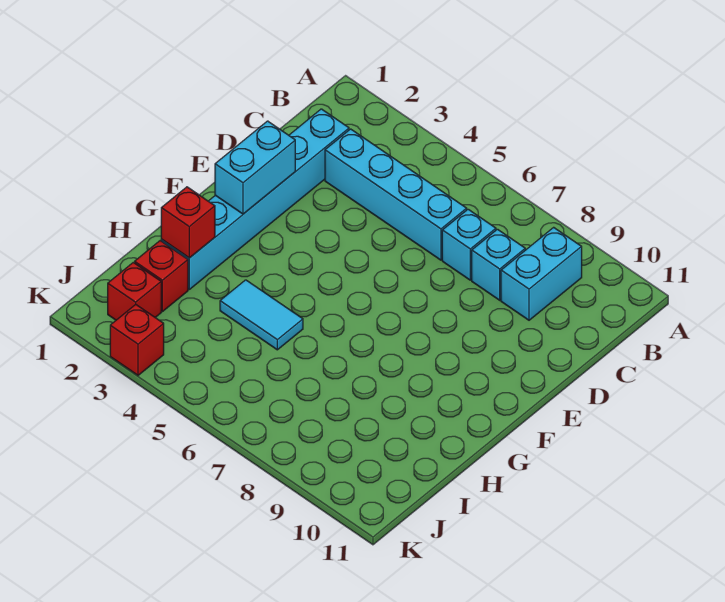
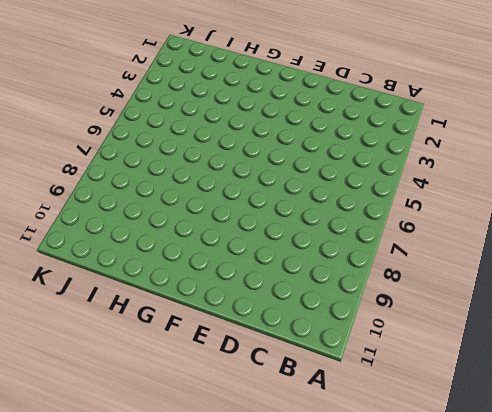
none -> cyan 1x2 brick [501,227,582,320]
none -> cyan 1x6 brick [161,109,349,289]

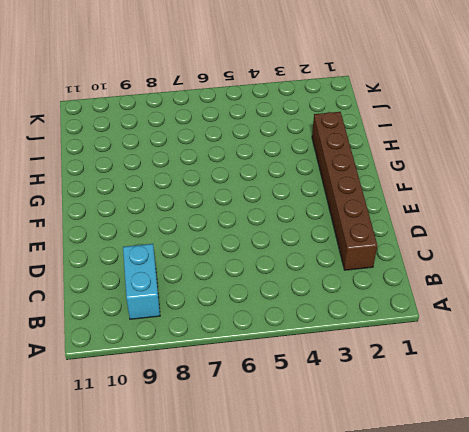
brown 1x6 brick [312,112,377,270] -> cyan 1x6 brick [161,109,349,289]
none -> cyan 1x4 brick [325,129,467,260]
none -> cyan 1x1 brick [442,209,496,280]

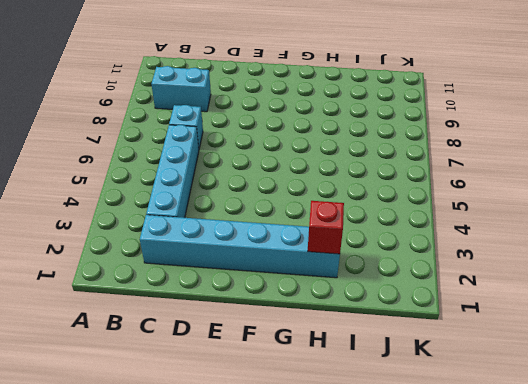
none -> cyan 1x1 brick [472,229,525,300]
none -> cyan 1x2 tile [220,280,303,350]

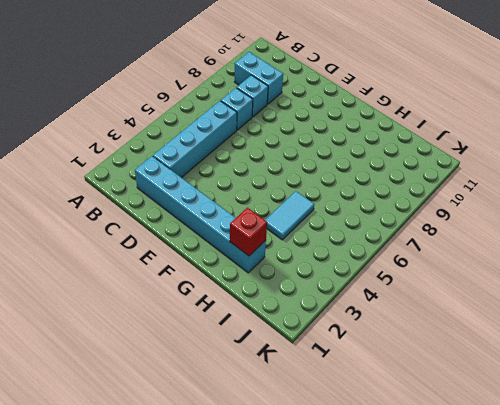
none -> red 1x1 brick [135,241,188,312]
none -> red 1x1 brick [108,263,161,320]

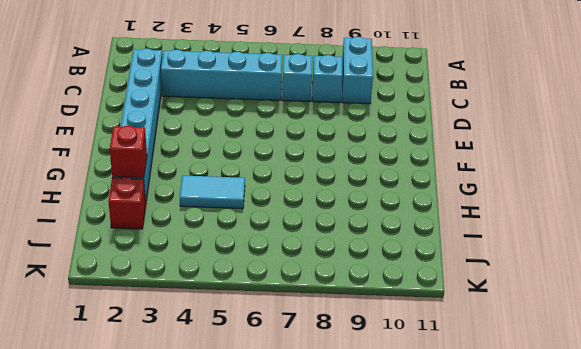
none -> red 1x1 brick [108,263,161,320]
none -> red 1x1 brick [110,305,164,375]

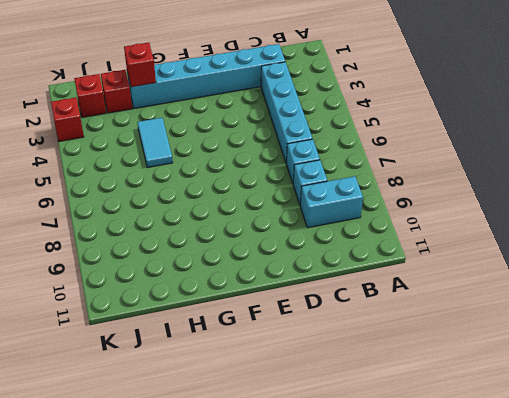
none -> cyan 1x2 brick [215,121,295,214]

